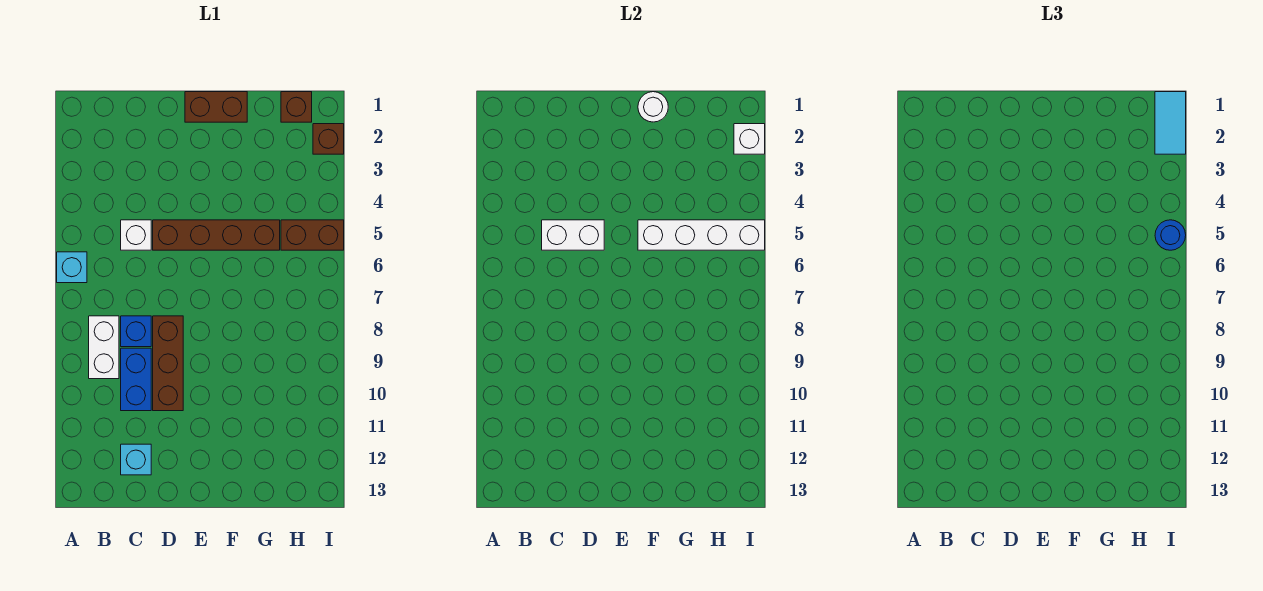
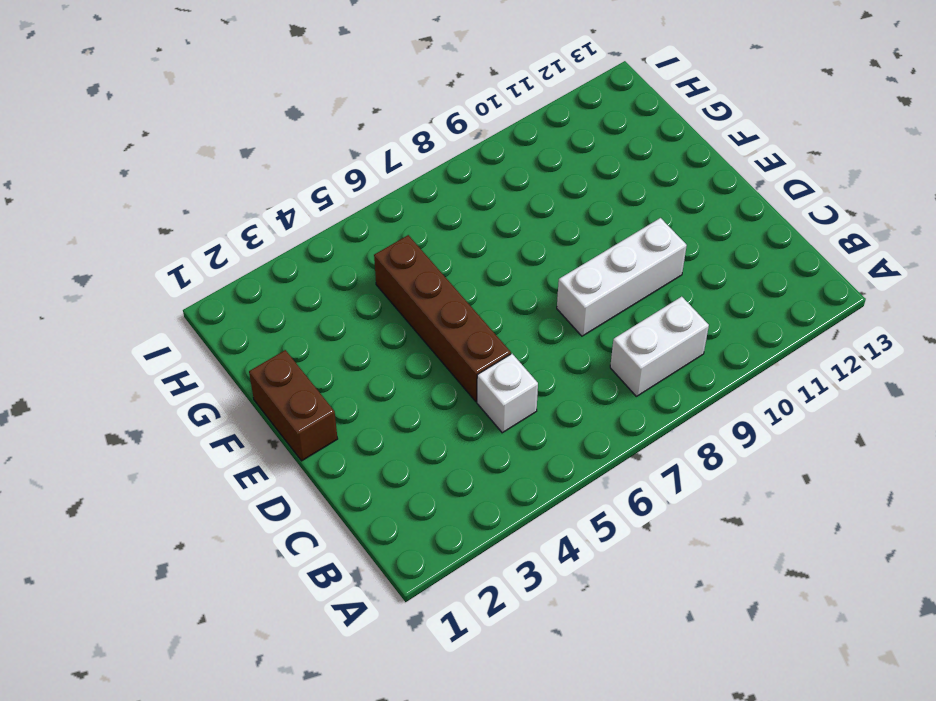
white 1x3 brick [557,218,687,336] -> brown 1x3 brick [153,316,183,411]
none -> cyan 1x1 brick [57,252,87,283]
none -> blue 1x1 brick [121,316,151,347]
none -> blue 1x2 brick [121,348,151,411]

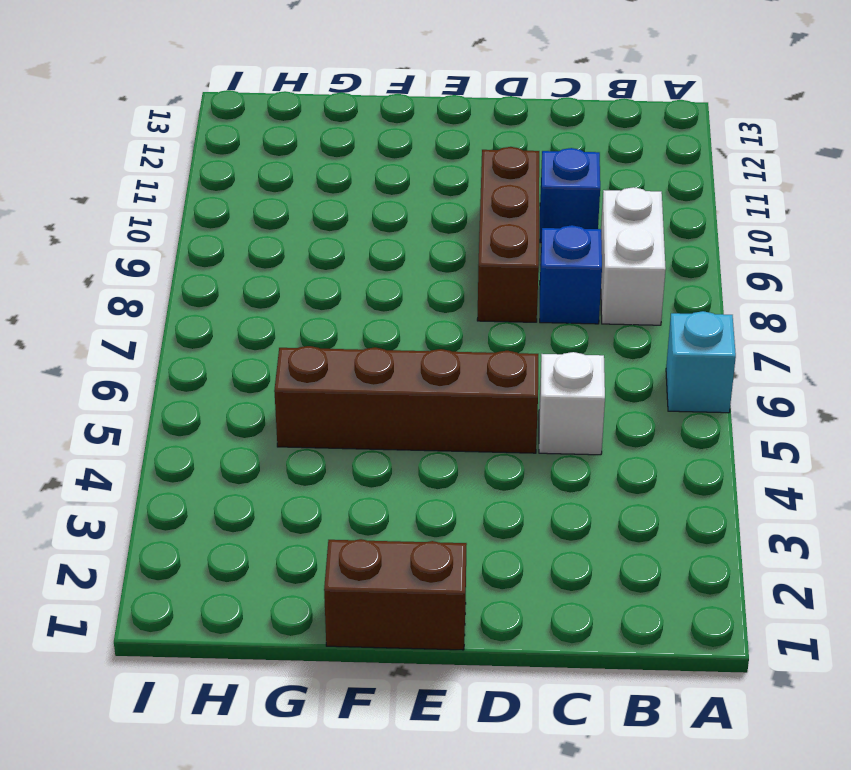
blue 1x1 brick [540,148,600,243] -> blue 1x2 brick [121,348,151,411]
none -> cyan 1x1 brick [121,444,151,475]
none -> brown 1x1 brick [281,92,312,122]
none -> brown 1x2 brick [281,220,344,250]

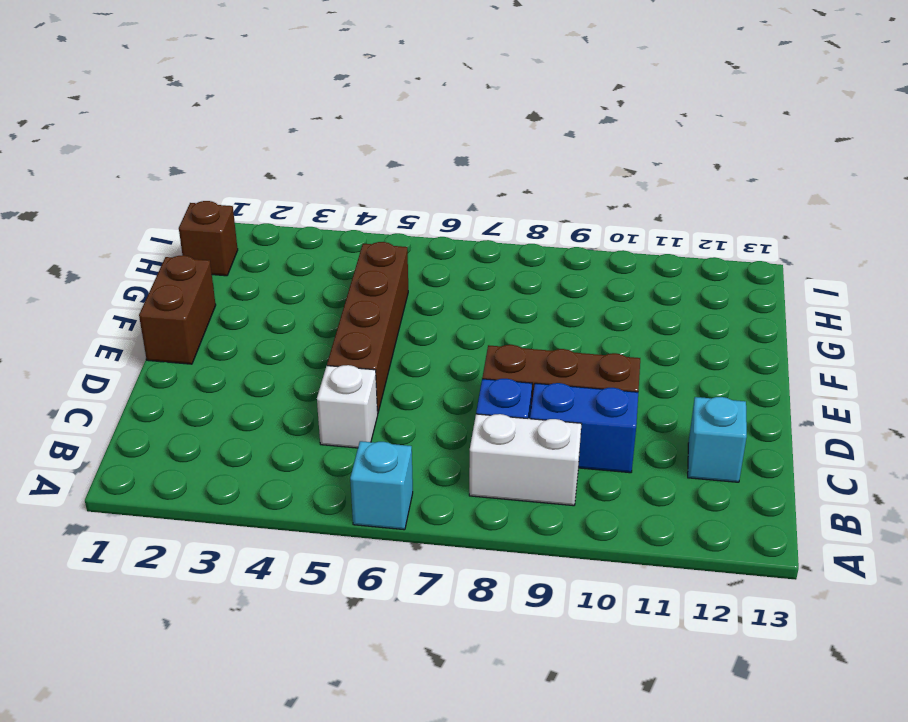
none -> brown 1x2 brick [281,220,344,250]
none -> brown 1x1 brick [313,124,344,154]
none -> white 1x2 brick [542,220,604,250]

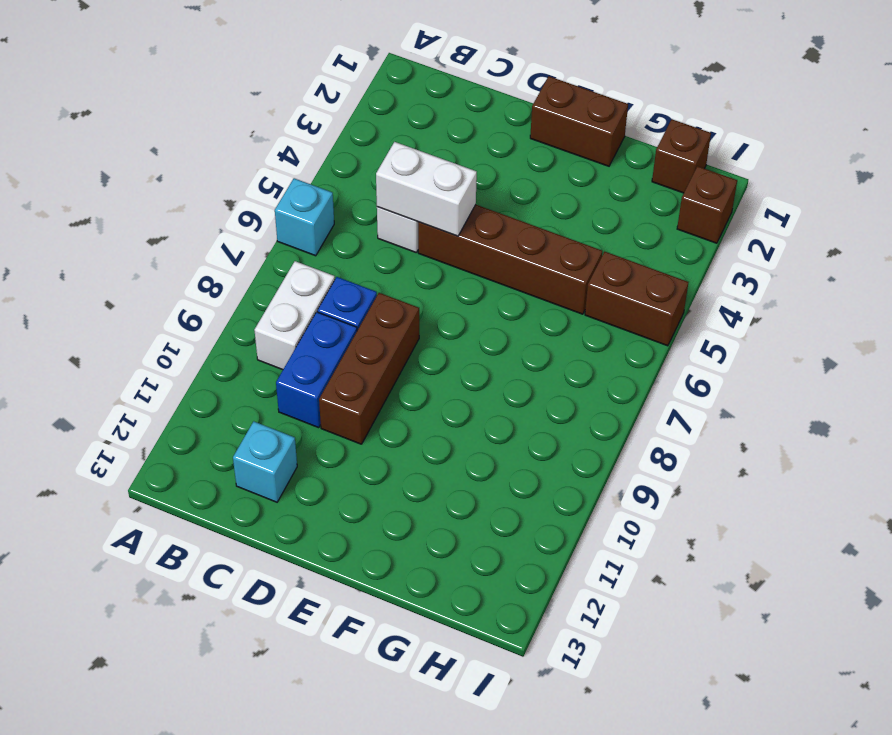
none -> white 1x1 round brick [638,92,668,122]
none -> white 1x4 brick [638,220,765,250]
none -> white 1x1 brick [734,124,765,154]

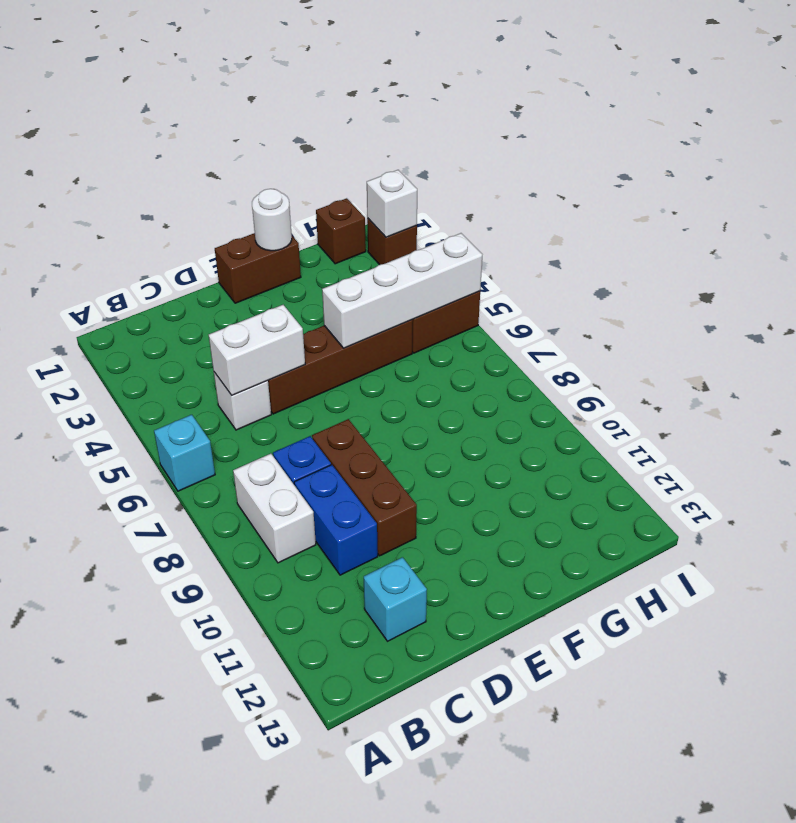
none -> cyan 1x2 tile [1155,92,1186,154]
none -> blue 1x1 round brick [1155,220,1186,250]

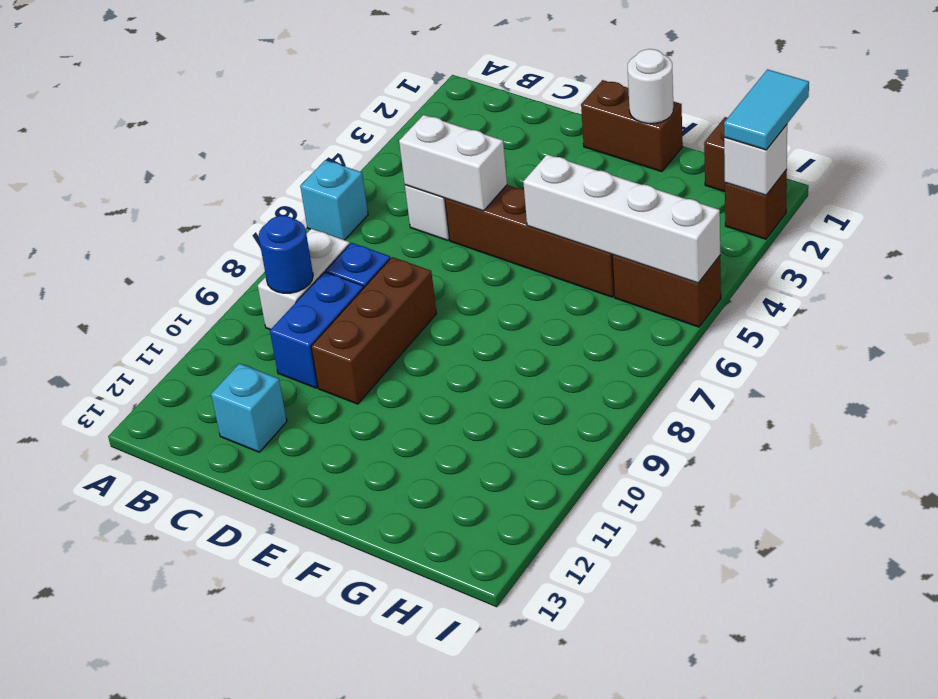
blue 1x1 round brick [259,216,313,293] -> blue 1x1 round brick moved to [1155,220,1186,250]

